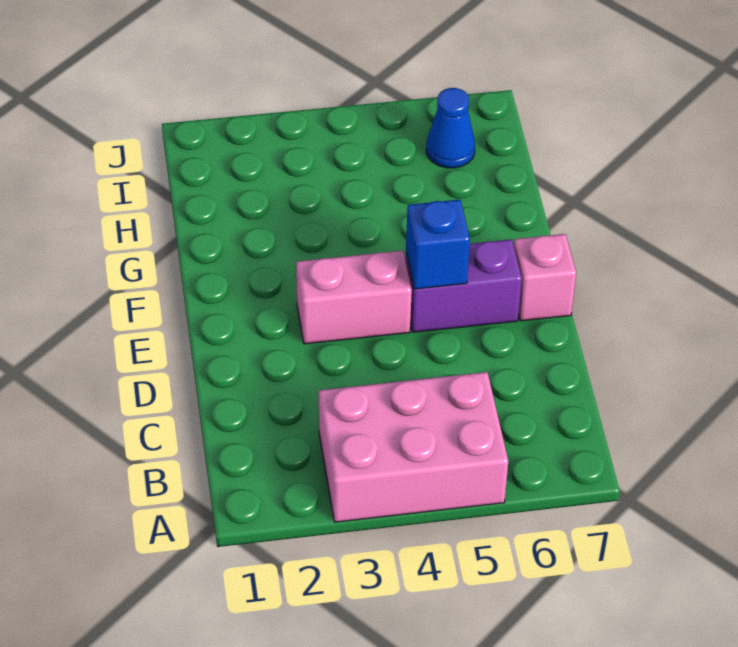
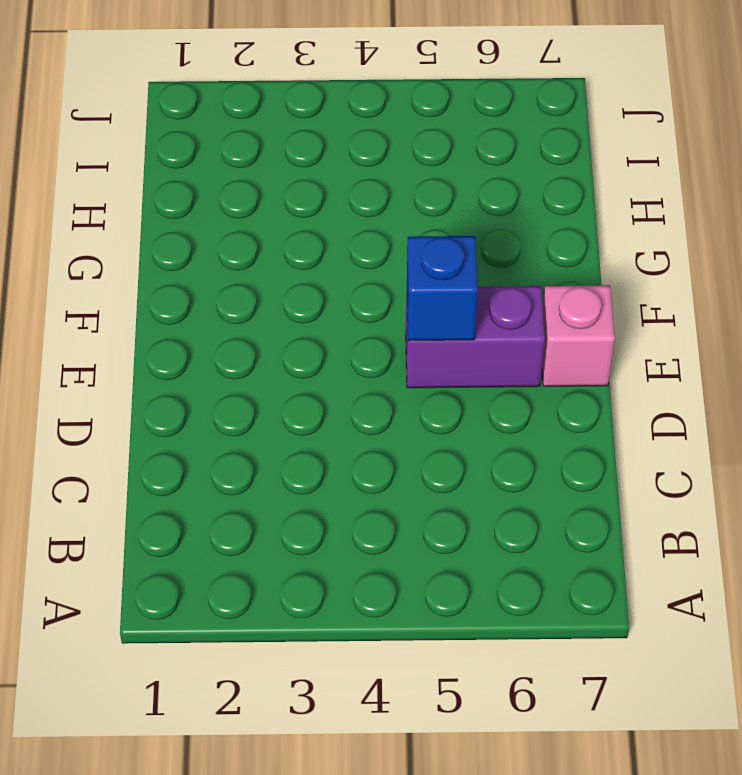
none -> pink 2x3 brick [319,372,508,522]
none -> pink 1x2 brick [296,251,412,344]

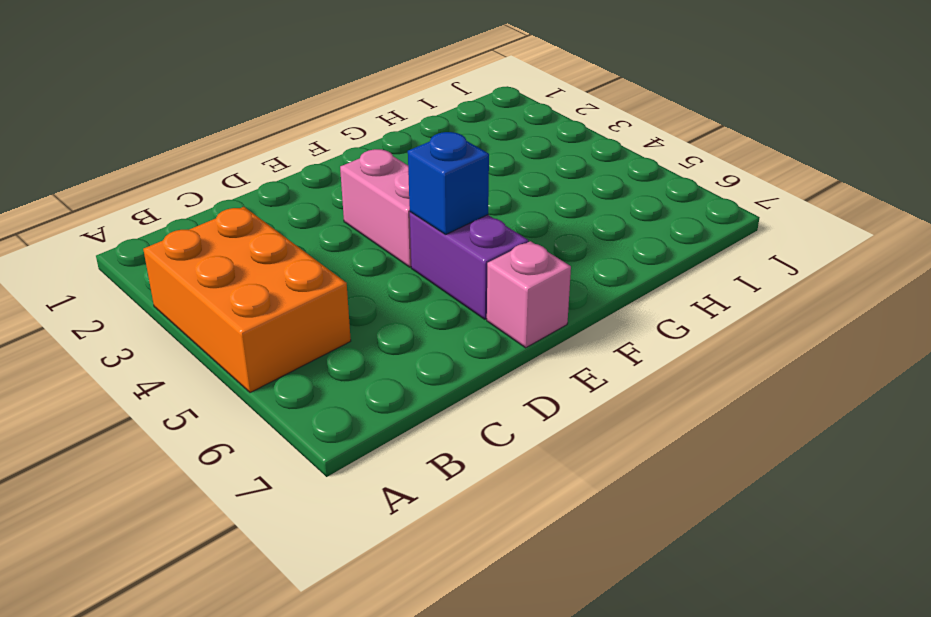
orange 2x3 brick [143,207,351,393] -> pink 2x3 brick [319,372,508,522]
none -> blue 1x1 cone [426,88,475,168]

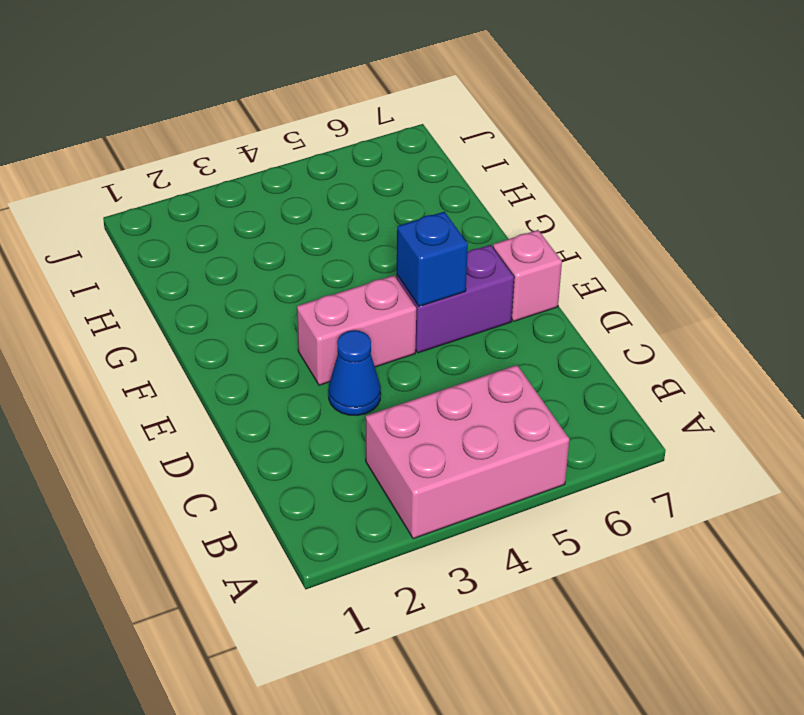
blue 1x1 cone [328,330,381,416] -> blue 1x1 cone moved to [426,88,475,168]

